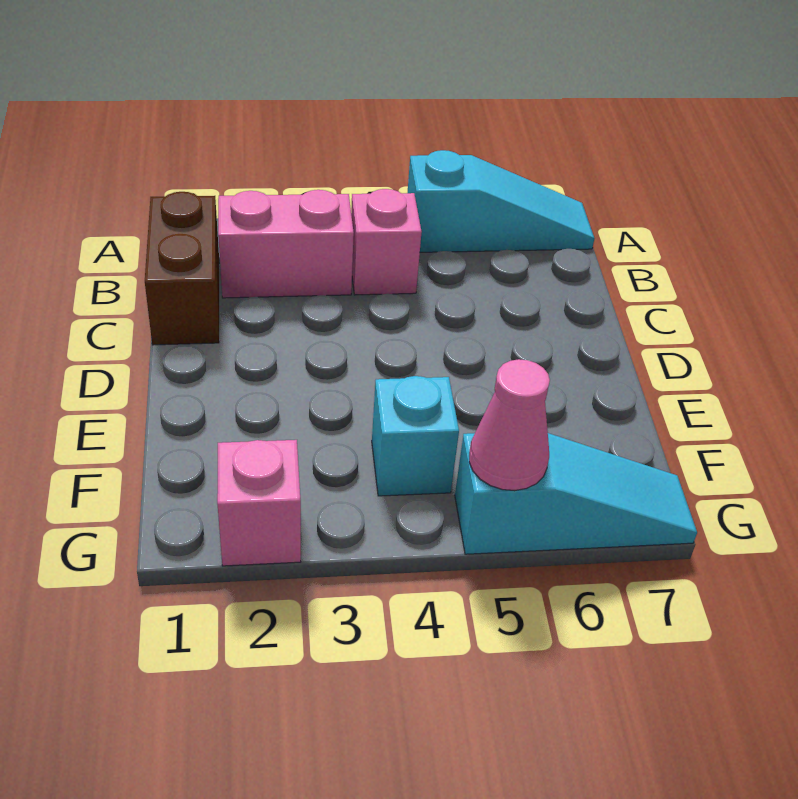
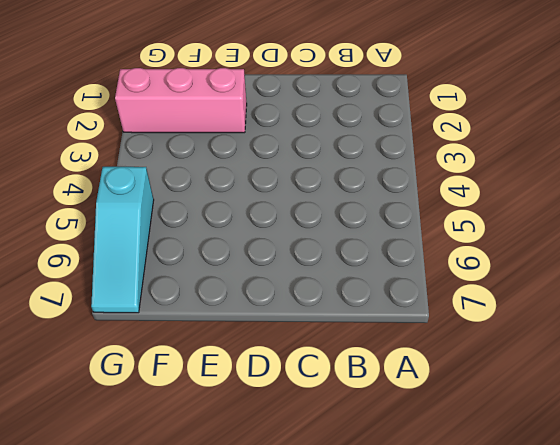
pink 1x3 brick [115,68,247,133] -> pink 1x1 brick [217,440,301,566]
none -> cyan 1x3 slope [407,150,595,252]
none -> brown 1x2 brick [145,192,219,345]

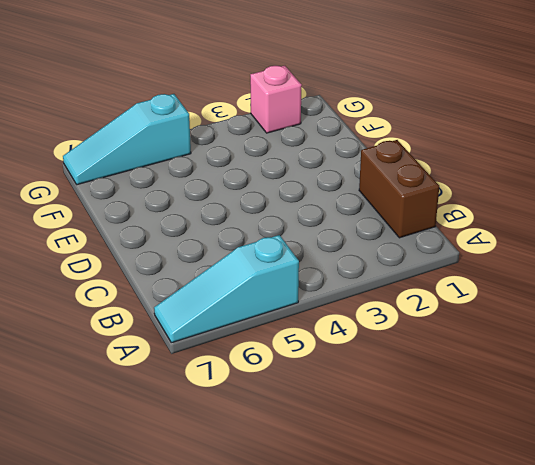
none -> pink 1x2 brick [218,190,354,298]
none -> pink 1x1 brick [351,189,422,295]

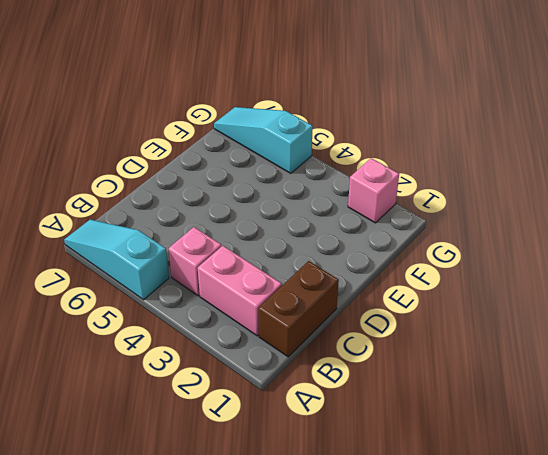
none -> cyan 1x1 brick [372,376,459,496]
none -> pink 1x1 cone [469,359,550,491]

